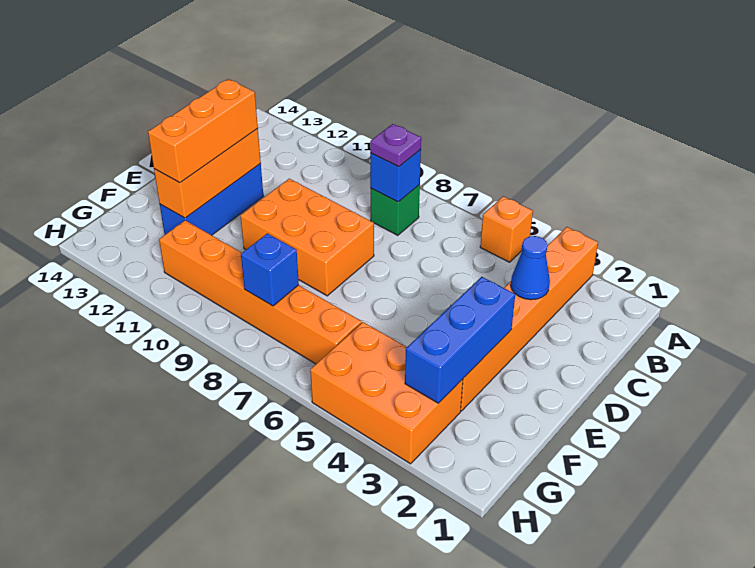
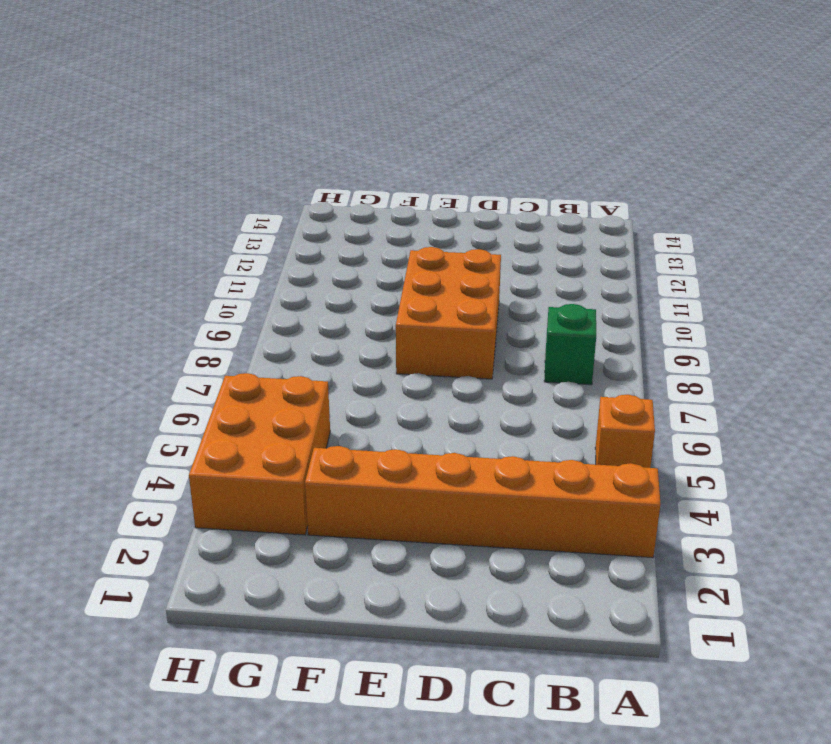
none -> blue 1x3 brick [160,164,263,235]
none -> orange 1x6 brick [159,220,362,364]
none -> blue 1x1 brick [370,149,421,202]

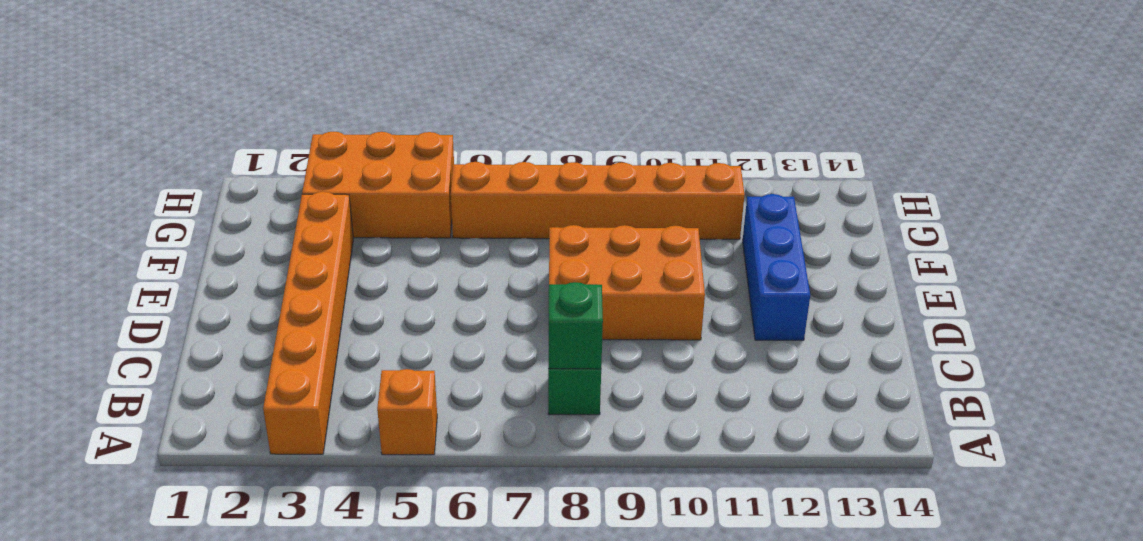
green 1x1 brick [548,282,603,369] -> blue 1x1 brick [370,149,421,202]
none -> blue 1x1 cone [511,236,550,300]
none -> orange 1x3 brick [154,129,261,218]
none -> blue 1x3 brick [405,277,515,403]

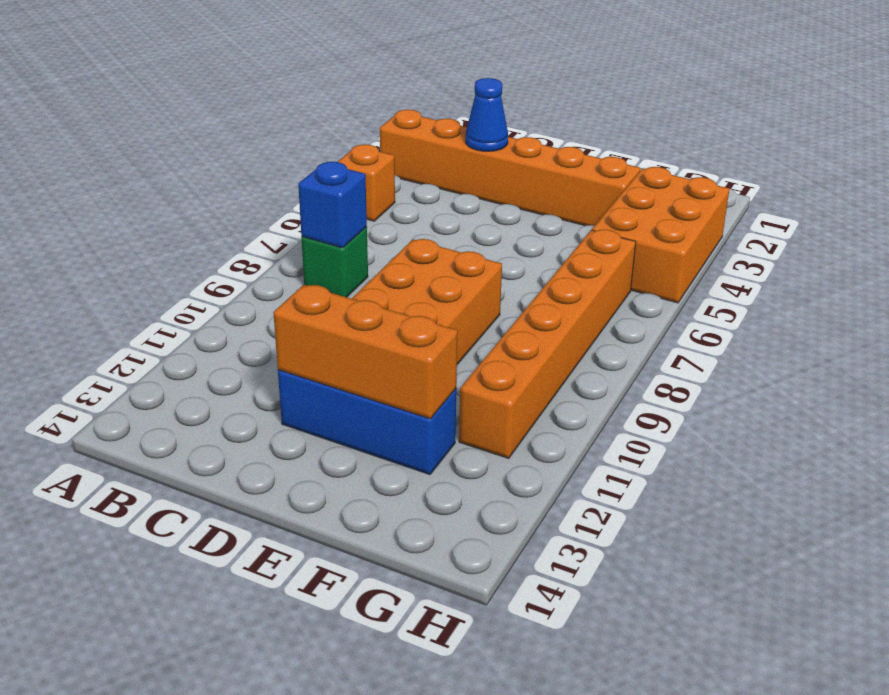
none -> blue 1x3 brick [405,277,515,403]
none -> blue 1x1 brick [241,233,299,306]
none -> purple 1x1 plate [370,124,421,167]

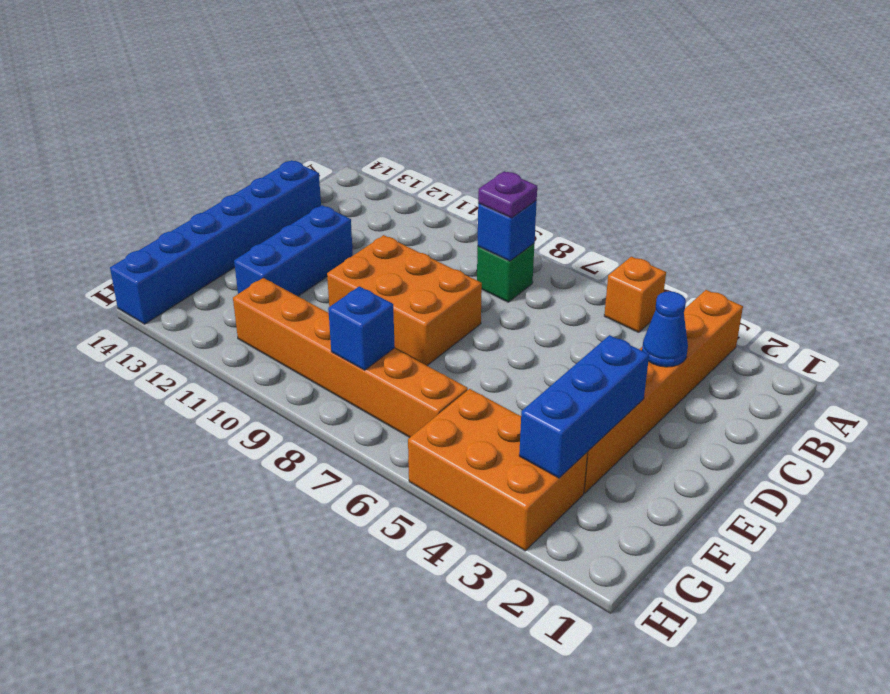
blue 1x6 brick [110,160,321,324] -> none
none -> orange 1x3 brick [154,129,261,218]
none -> orange 1x3 brick [148,79,258,183]

